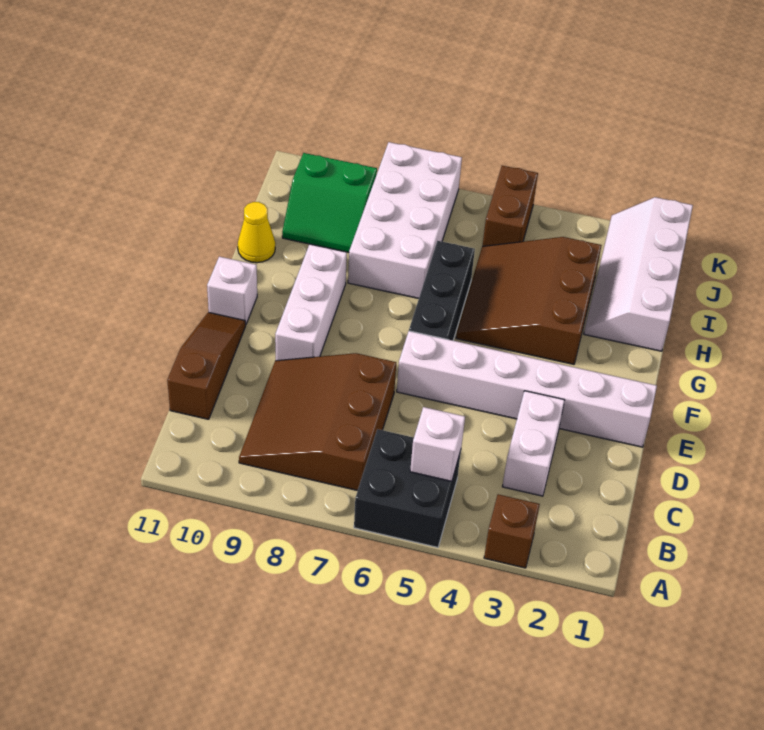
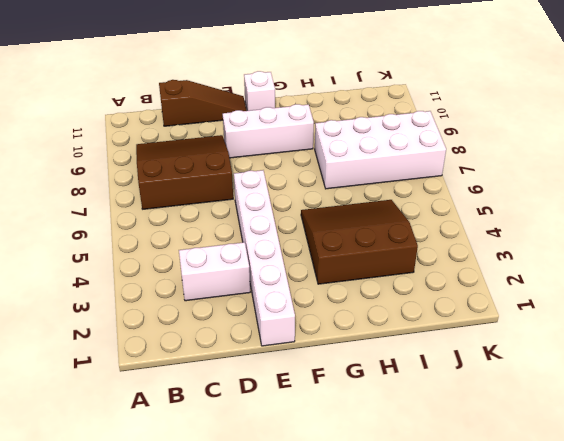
none -> brown 1x1 brick [484,494,540,568]
none -> black 2x2 brick [354,429,461,547]
none -> black 1x3 brick [409,241,475,340]

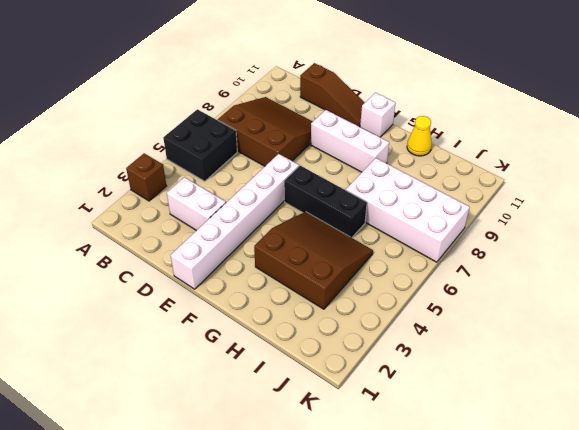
none -> white 2x4 slope [584,197,693,351]
none -> green 2x2 slope [282,153,377,252]
none -> brown 1x2 brick [483,166,538,246]

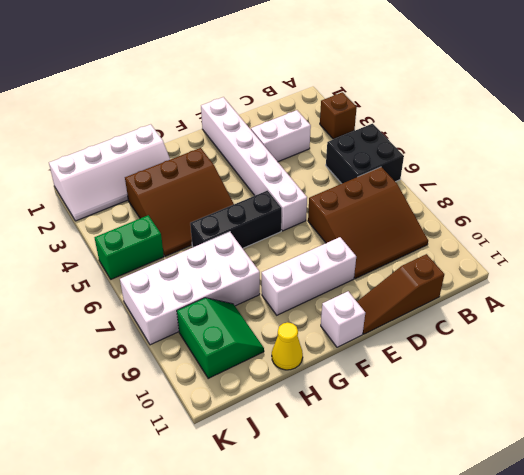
green 1x2 brick [94,215,164,279] -> brown 1x2 brick [483,166,538,246]
none -> white 1x1 brick [410,407,465,481]

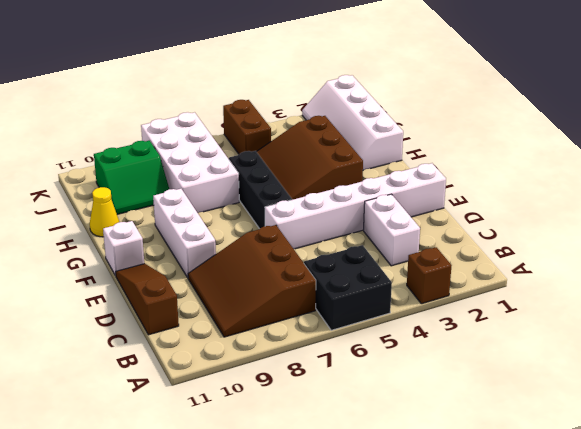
none -> white 1x1 brick [410,407,465,481]

